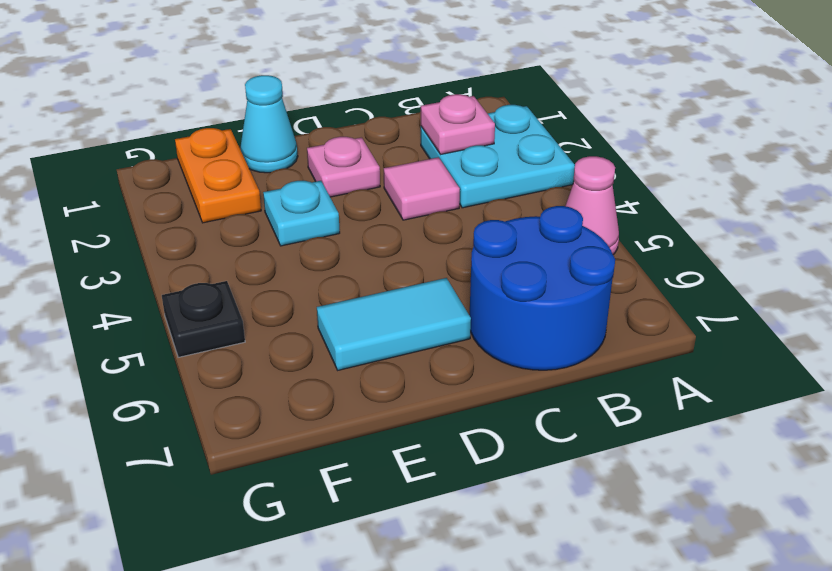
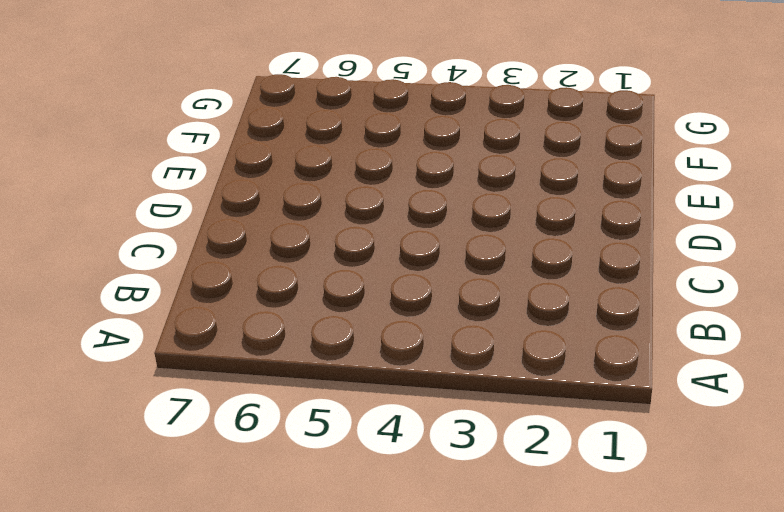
none -> cyan 2x2 plate [421,105,575,208]
none -> pink 1x1 cone [565,156,619,255]

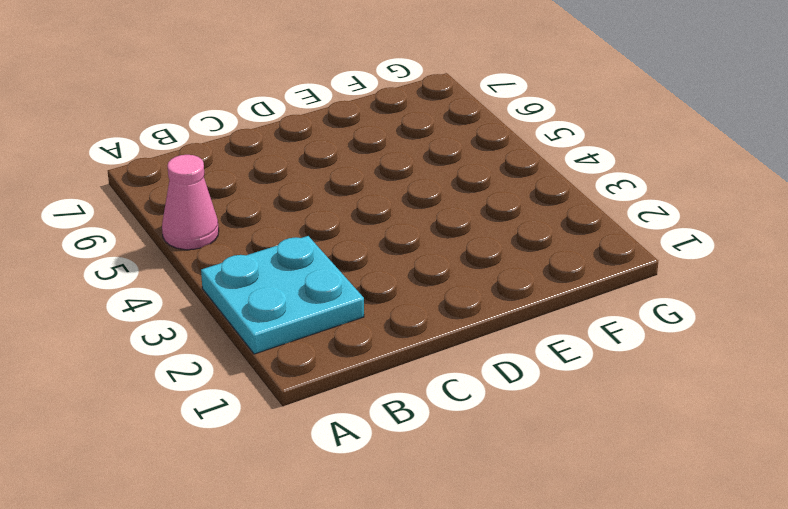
none -> blue 2x2 round brick [470,206,615,370]
none -> pink 1x1 tile [384,157,460,220]

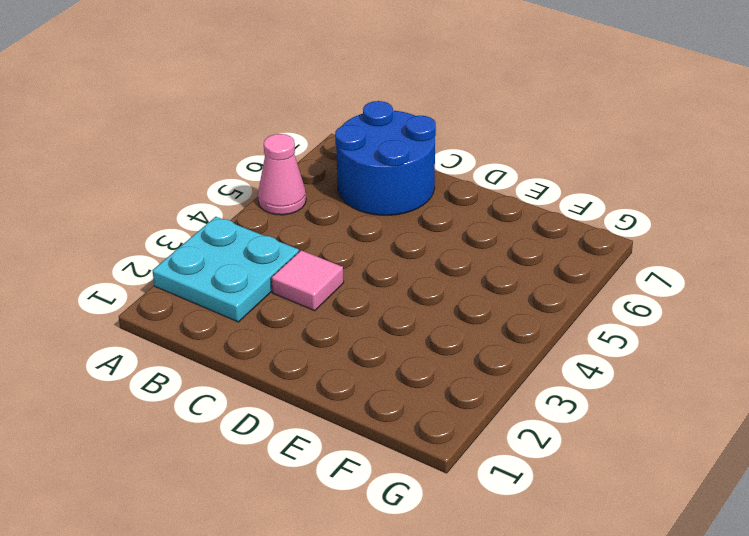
none -> pink 1x1 plate [307,136,380,197]
none -> cyan 1x2 tile [317,278,471,370]

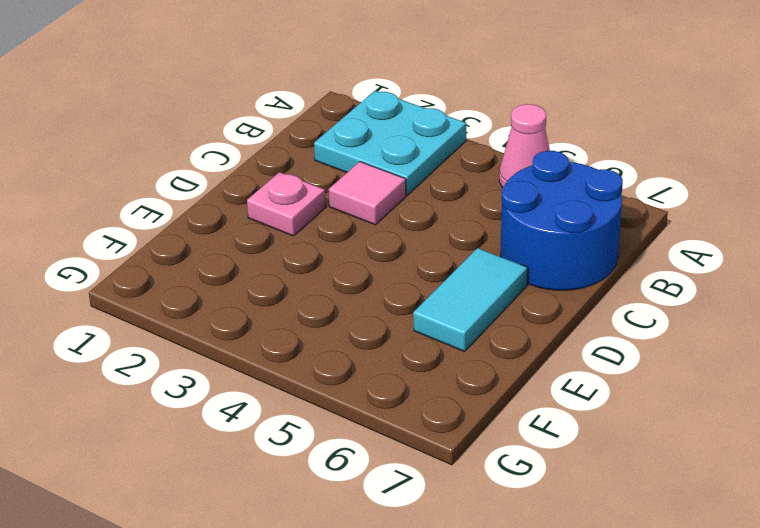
none -> cyan 1x1 cone [240,75,298,173]
none -> cyan 1x1 plate [263,181,340,246]

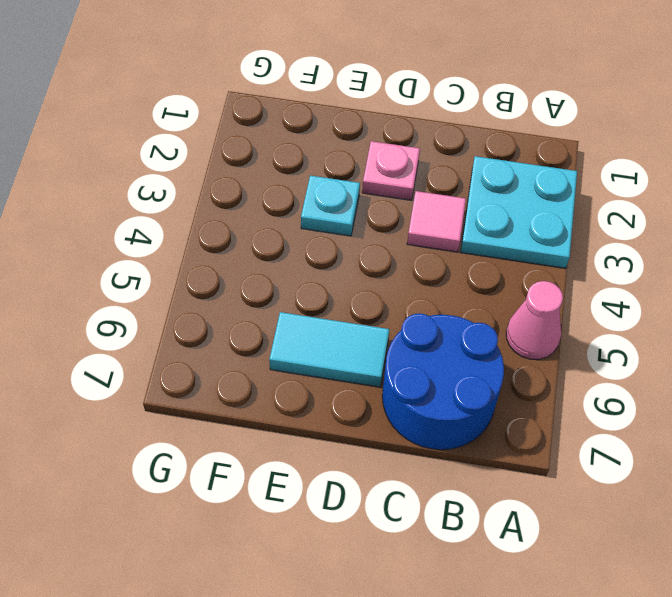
none -> cyan 1x1 cone [240,75,298,173]
none -> orange 1x2 plate [175,128,261,223]

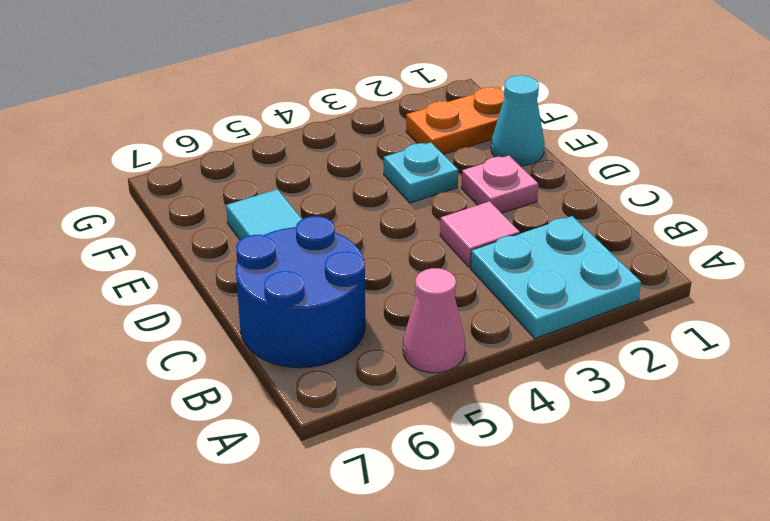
none -> black 1x1 plate [162,281,245,357]
none -> pink 1x1 plate [421,94,495,155]

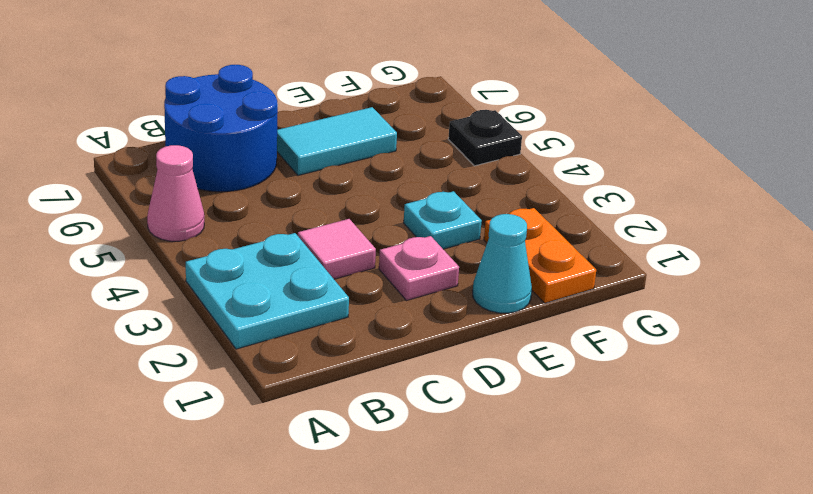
none -> pink 1x1 plate [421,94,495,155]

